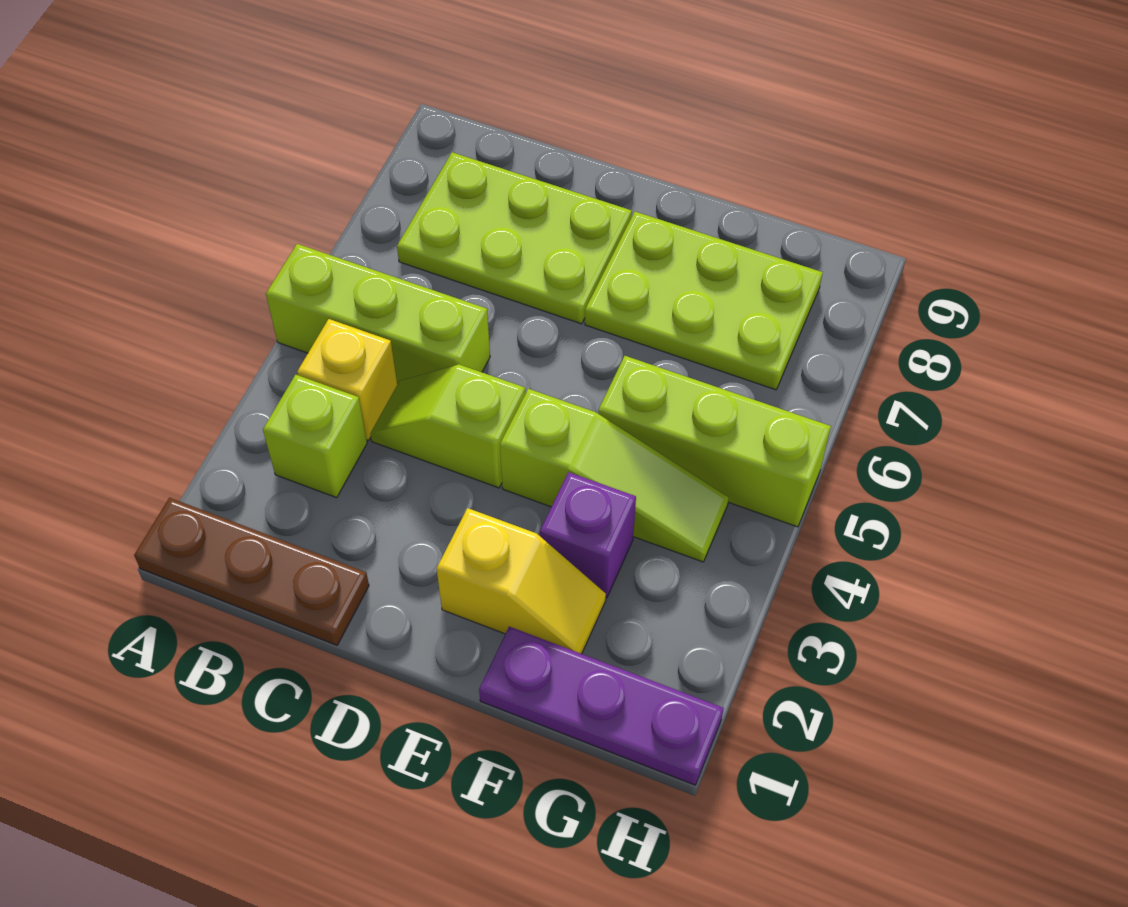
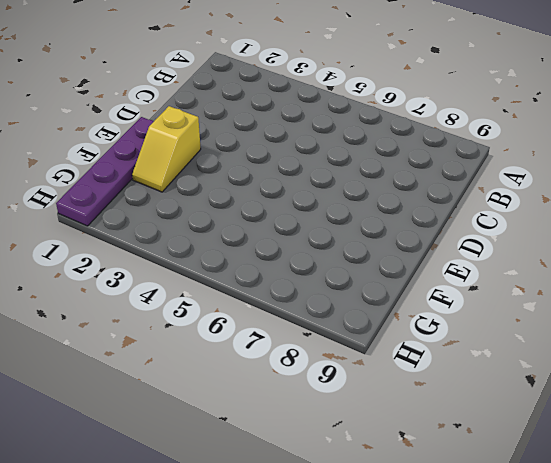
purple 1x4 plate [56,117,153,226] -> purple 1x3 plate [479,627,724,785]
none -> brown 1x3 plate [134,498,369,645]
none -> lime 1x3 brick [266,244,490,384]
none -> lime 1x1 brick [263,375,367,498]

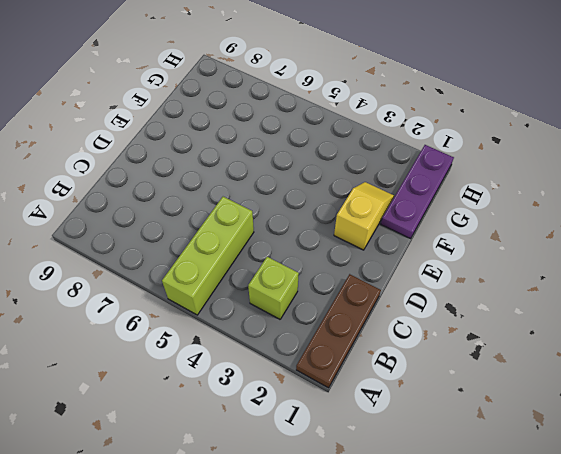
none -> yellow 1x1 brick [297,319,397,440]
none -> lime 2x3 plate [397,152,632,324]
none -> lime 1x2 slope [370,364,525,488]

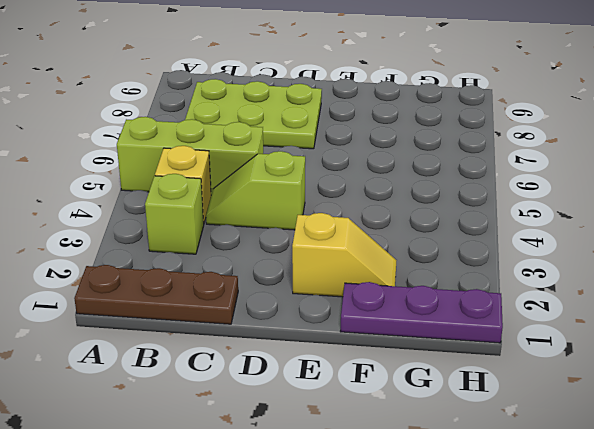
none -> lime 1x3 slope [500,389,729,562]
none -> lime 2x3 plate [585,212,823,390]
none -> purple 1x1 brick [540,472,636,598]

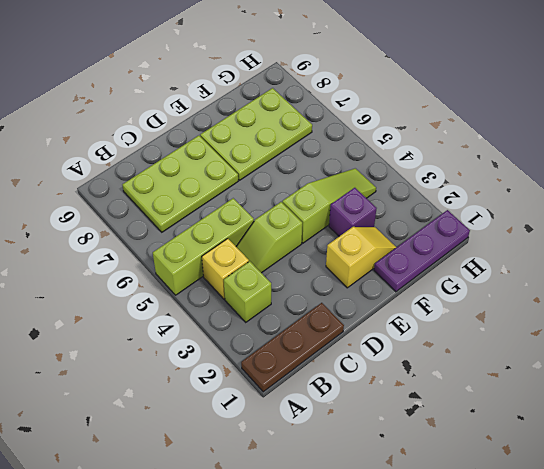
none -> lime 1x3 brick [598,356,831,527]

